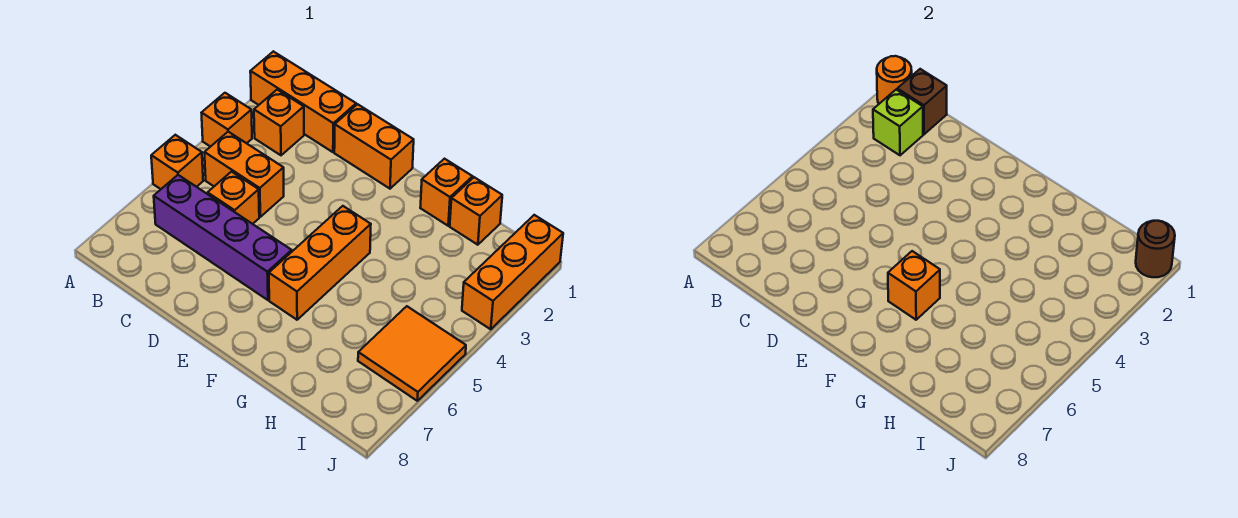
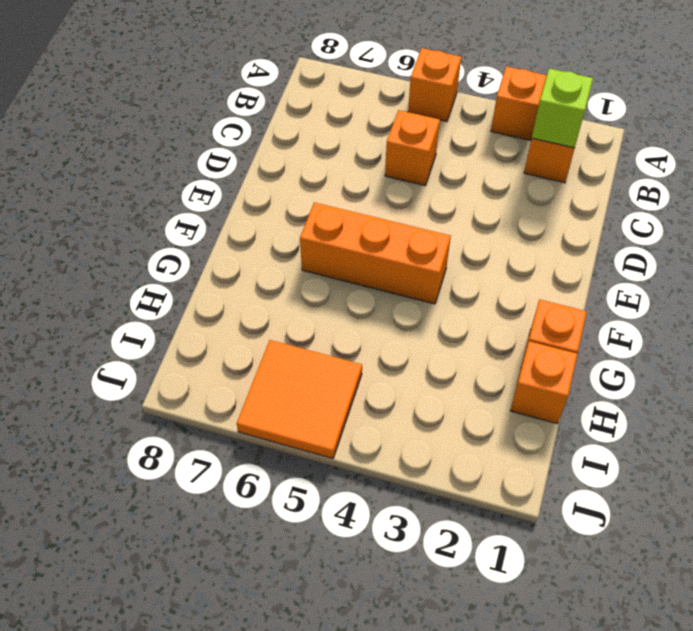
none -> orange 1x3 brick [250,51,356,152]
none -> orange 1x2 brick [204,132,284,217]
none -> purple 1x4 brick [154,175,292,300]

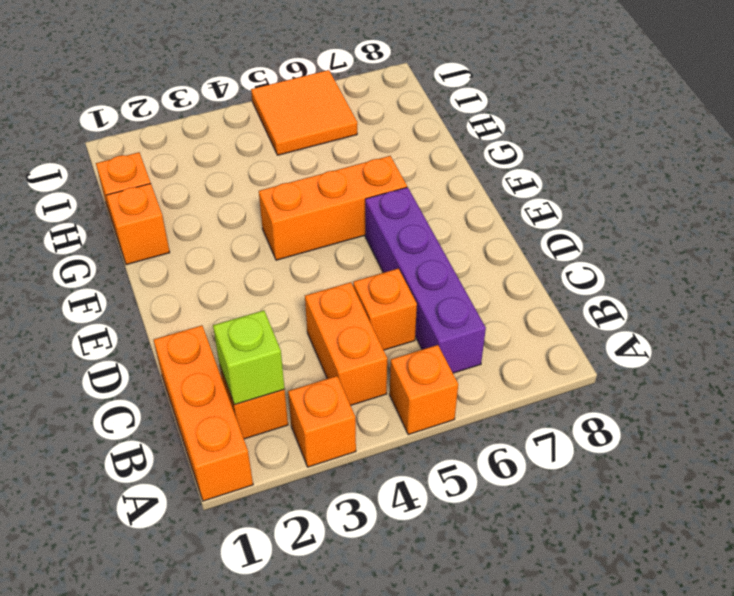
none -> orange 1x2 brick [334,104,414,189]
none -> orange 1x3 brick [462,215,563,329]
none -> orange 1x1 round brick [877,56,912,104]

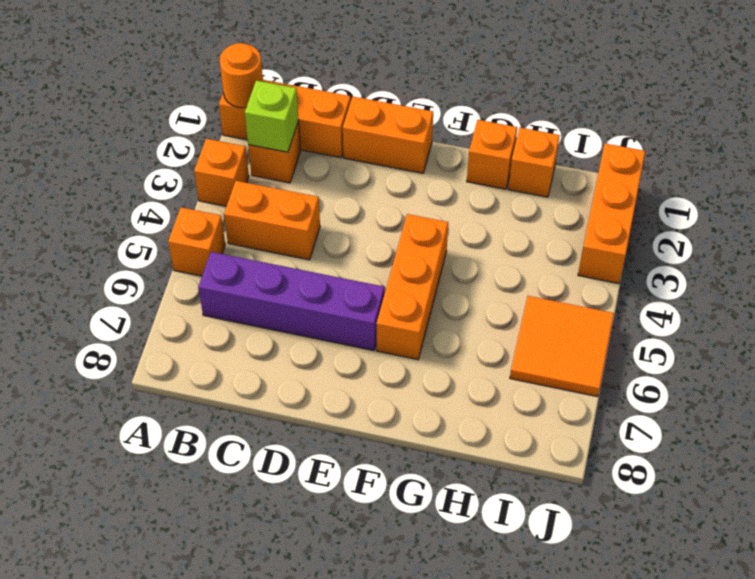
none -> orange 1x1 brick [208,172,259,224]
none -> brown 1x1 brick [897,69,947,134]
none -> orange 1x1 brick [888,251,940,320]

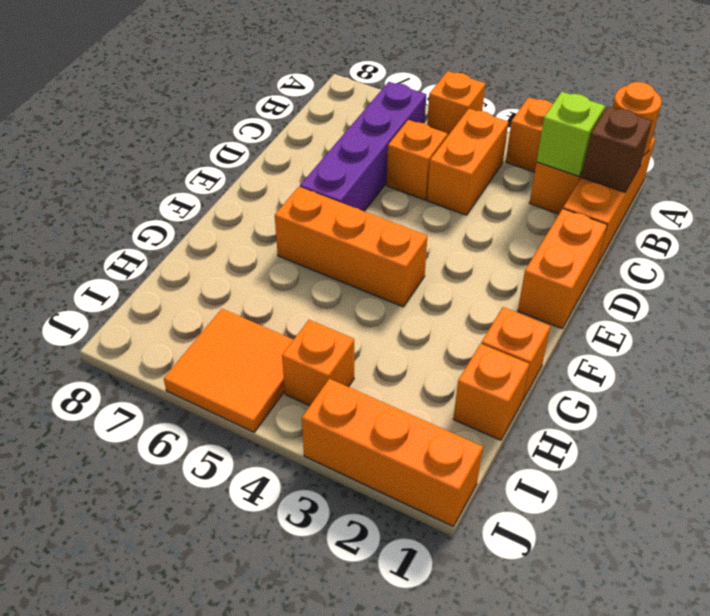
orange 1x1 brick [282,320,354,406] -> orange 1x1 brick moved to [888,251,940,320]
none -> brown 1x1 round brick [1136,221,1175,277]

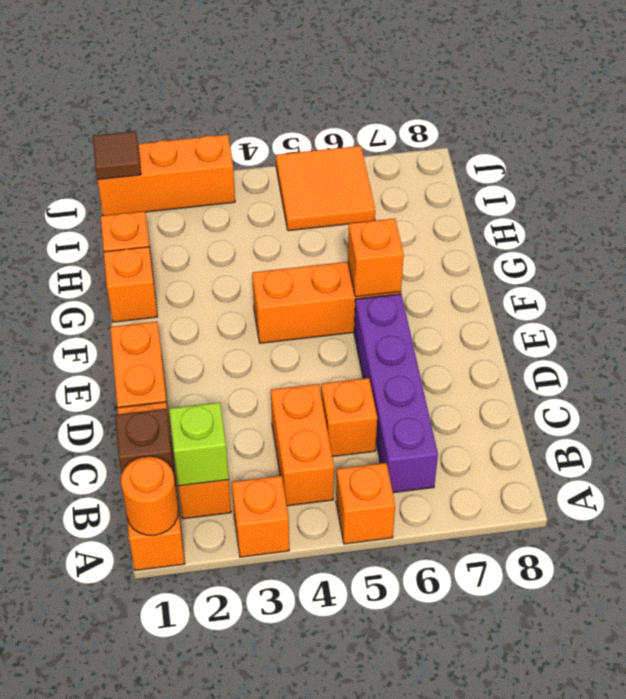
brown 1x1 tile [93,131,141,180] -> brown 1x1 round brick [1136,221,1175,277]

